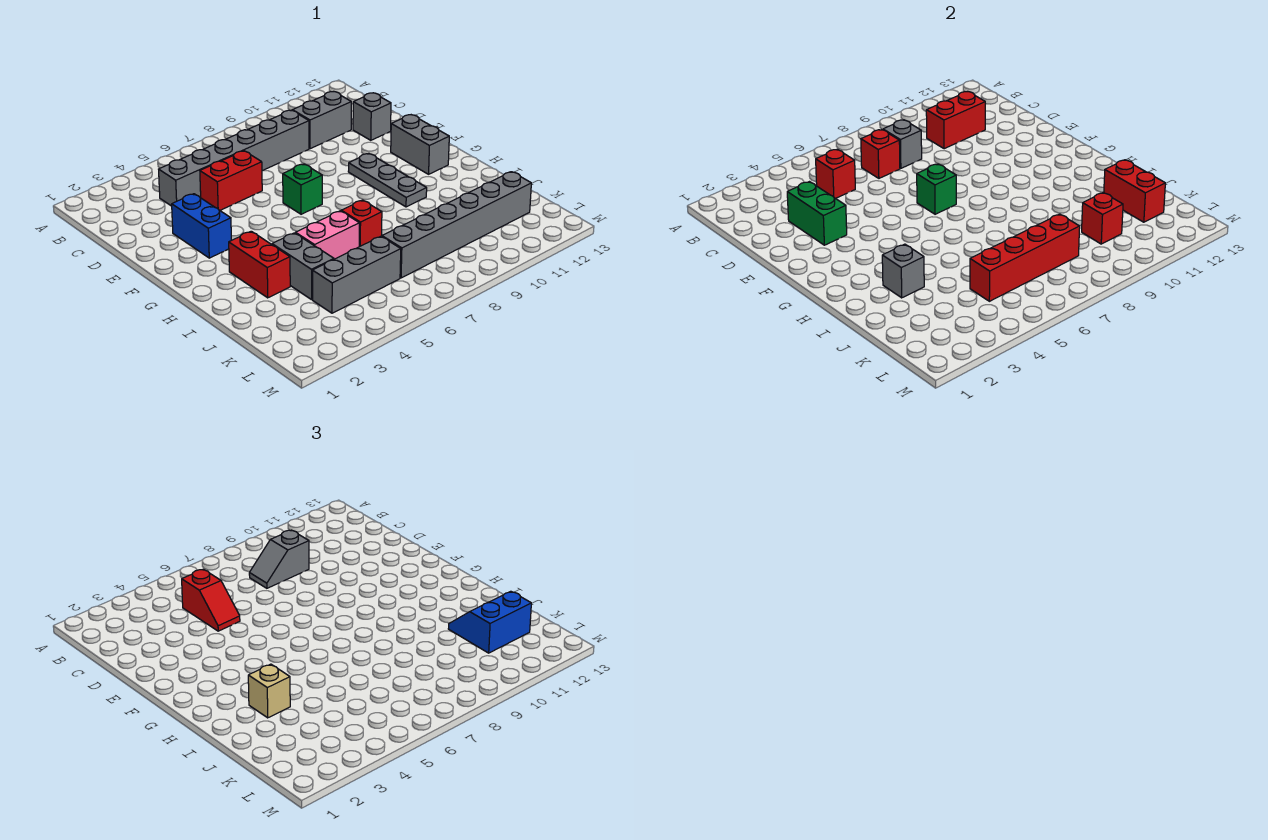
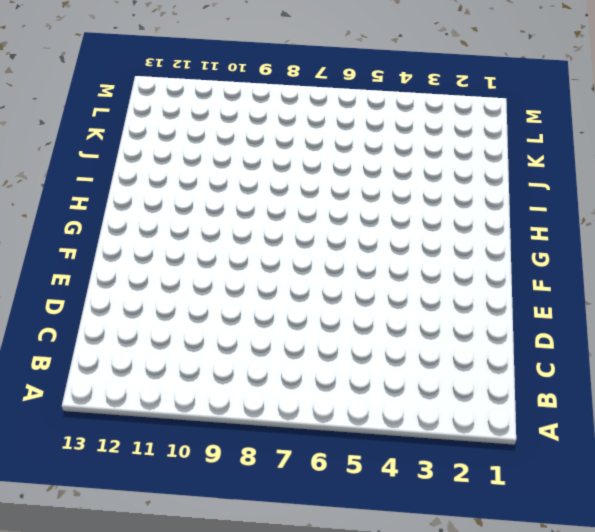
none -> grey 1x6 brick [159,110,309,206]
none -> grey 1x2 brick [292,92,351,149]
none -> red 1x2 brick [200,151,262,210]

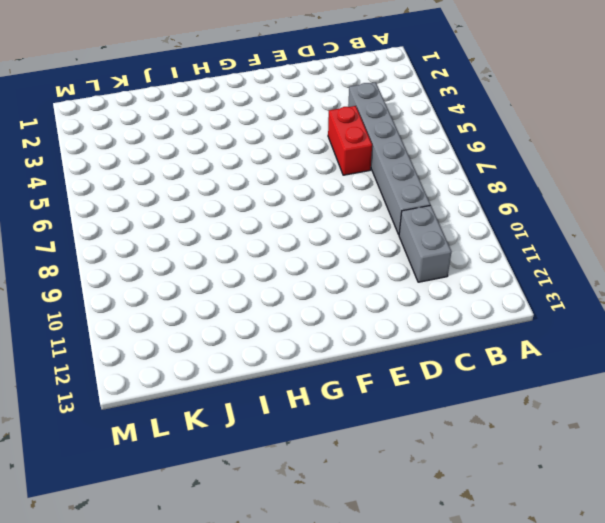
none -> grey 1x1 brick [353,93,391,140]
none -> blue 1x2 brick [172,194,231,258]
none -> green 1x1 brick [283,164,322,214]

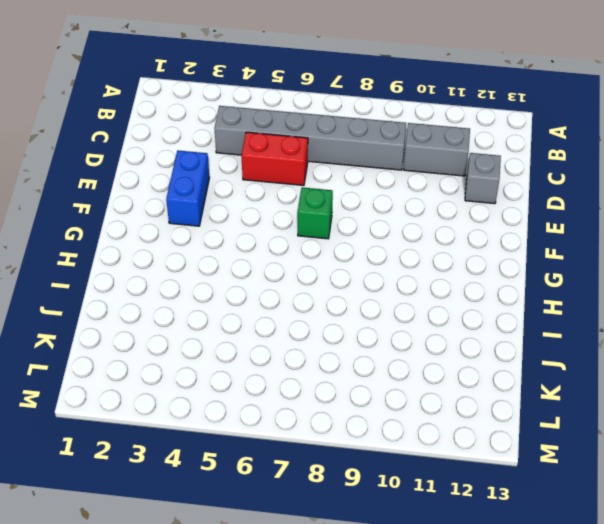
none -> grey 1x3 plate [348,153,427,207]
none -> grey 1x2 brick [391,115,449,174]
none -> red 1x2 brick [229,231,290,298]

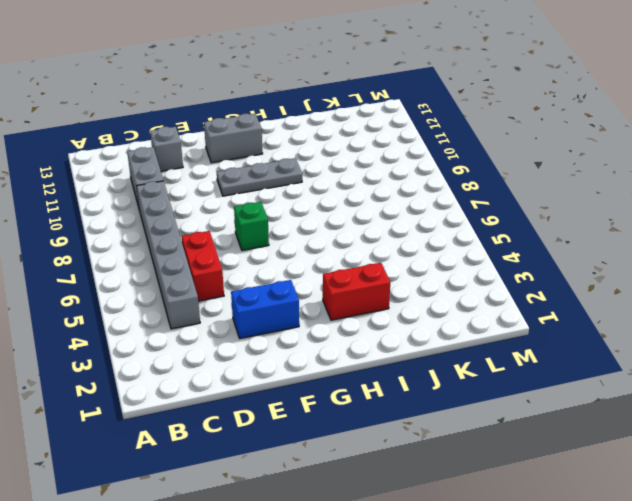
none -> grey 1x2 brick [272,233,334,300]
none -> pink 1x2 brick [296,211,359,259]
none -> red 1x1 brick [341,200,382,247]

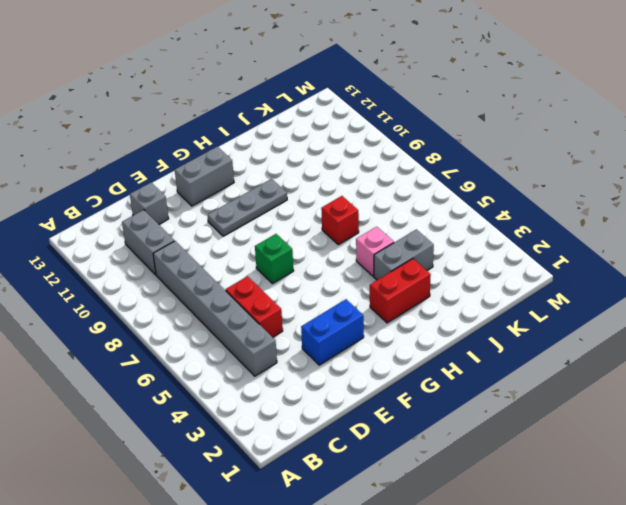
pink 1x1 brick [356,227,394,276] -> pink 1x2 brick [296,211,359,259]
none -> grey 1x3 brick [313,236,401,313]
none -> grey 1x6 brick [382,172,531,278]
none -> red 1x1 brick [816,149,855,198]

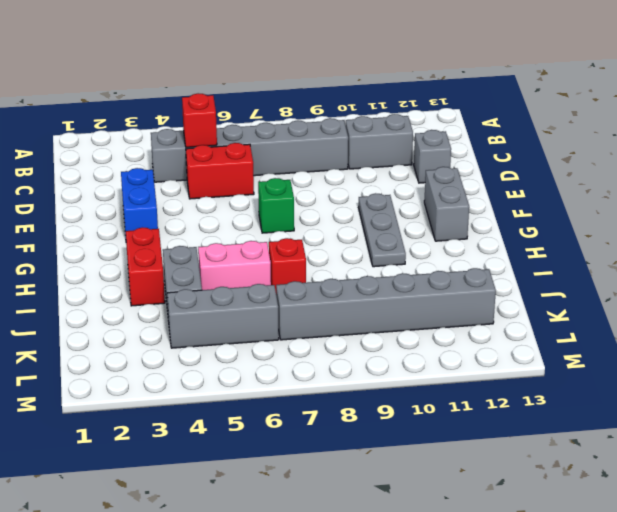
none -> red 1x1 brick [861,129,900,178]
none -> grey 1x1 brick [883,120,922,168]
none -> red 1x2 brick [926,92,985,149]

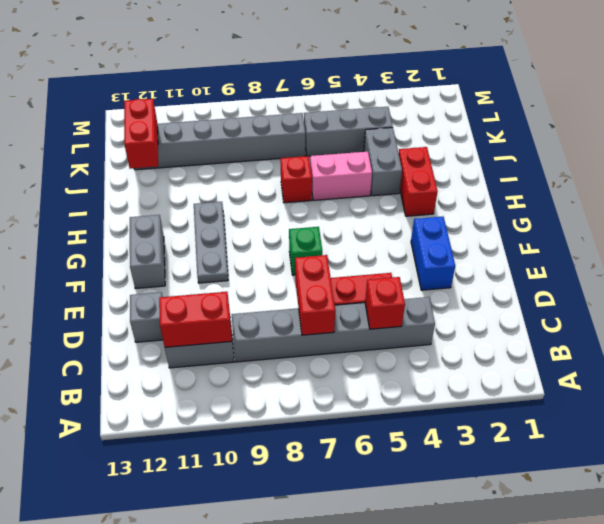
red 1x2 brick [295,255,335,335] -> red 1x1 brick [861,129,900,178]
none -> grey 1x1 brick [883,120,922,168]
none -> green 1x2 brick [787,182,847,245]
none -> green 1x1 brick [917,164,956,214]

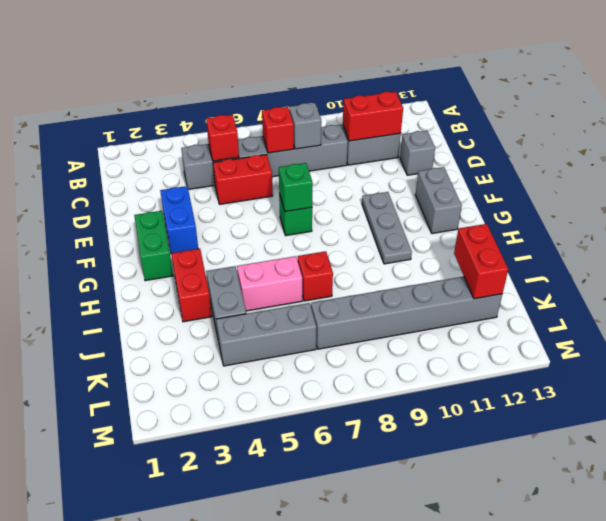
green 1x2 brick [134,211,173,281] -> green 1x2 brick moved to [787,182,847,245]
none -> grey 1x1 brick [882,244,924,298]
none -> red 1x4 brick [970,214,1080,301]
none -> red 1x1 brick [1082,192,1123,244]

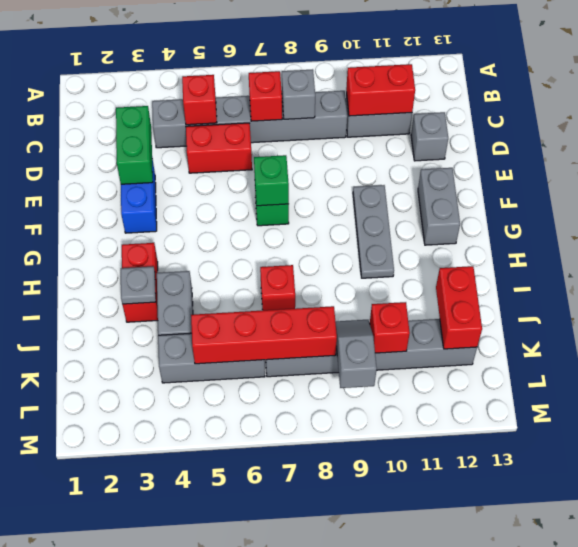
grey 1x1 plate [121,266,156,304] -> grey 1x1 brick [882,244,924,298]
grey 1x2 slope [335,320,377,388] -> grey 1x2 slope turned to [249,530,309,588]
none -> pink 1x2 brick [296,211,359,259]
none -> red 1x2 slope [182,569,240,631]
none -> tan 1x1 brick [248,664,290,718]

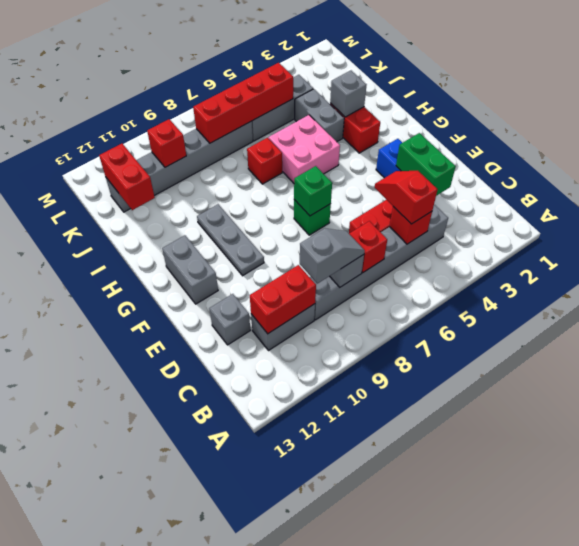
pink 2x2 brick [268,115,340,183] -> pink 1x2 brick [296,211,359,259]
none -> tan 1x1 brick [248,664,290,718]
none -> blue 2x2 slope [448,591,531,653]

